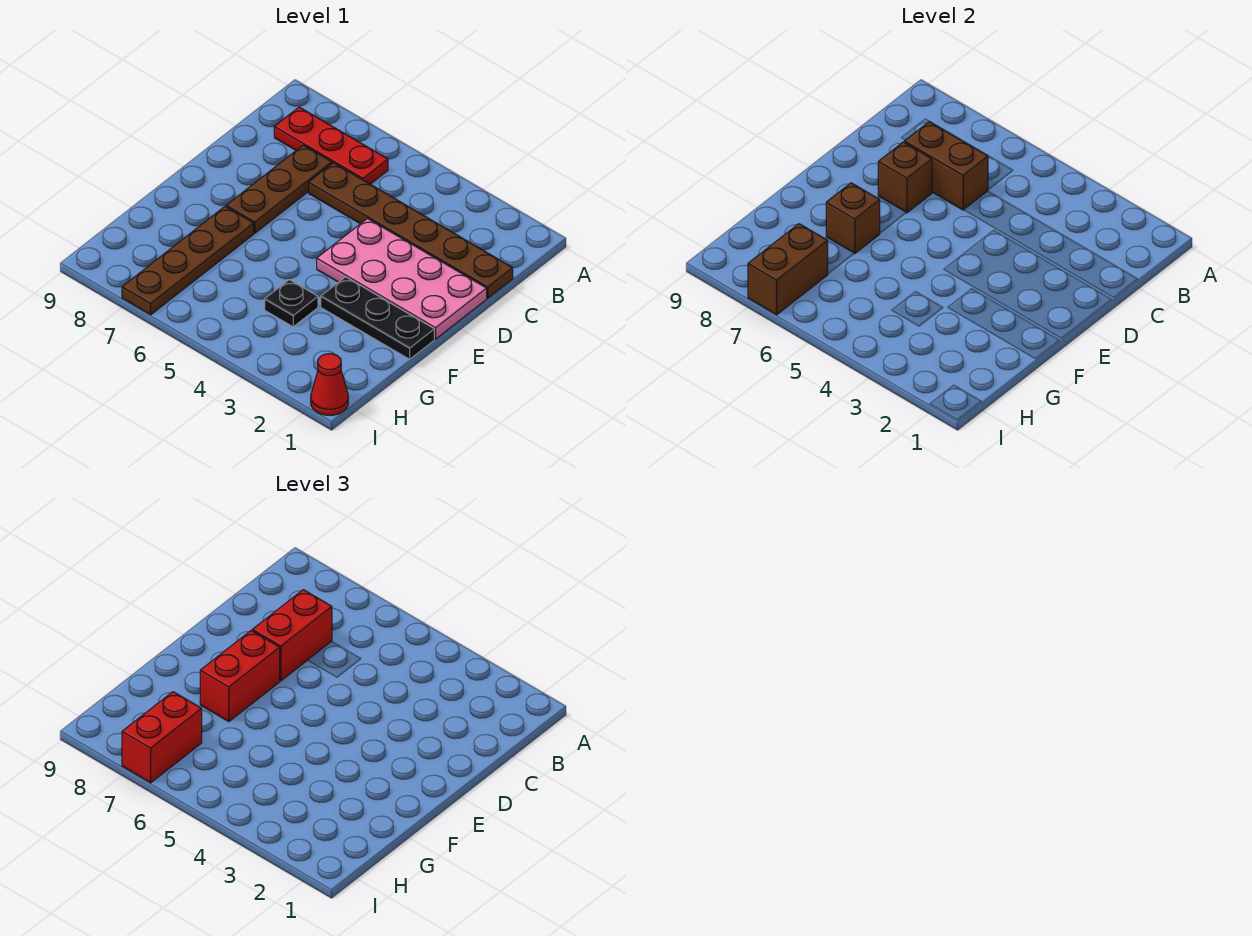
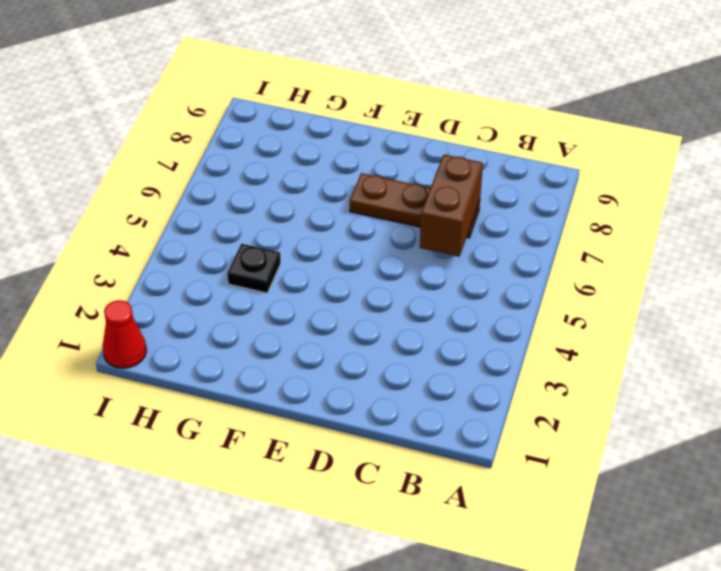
none -> red 1x3 plate [274,107,388,184]
none -> brown 1x6 plate [309,163,513,298]
none -> pink 2x4 plate [317,219,487,339]

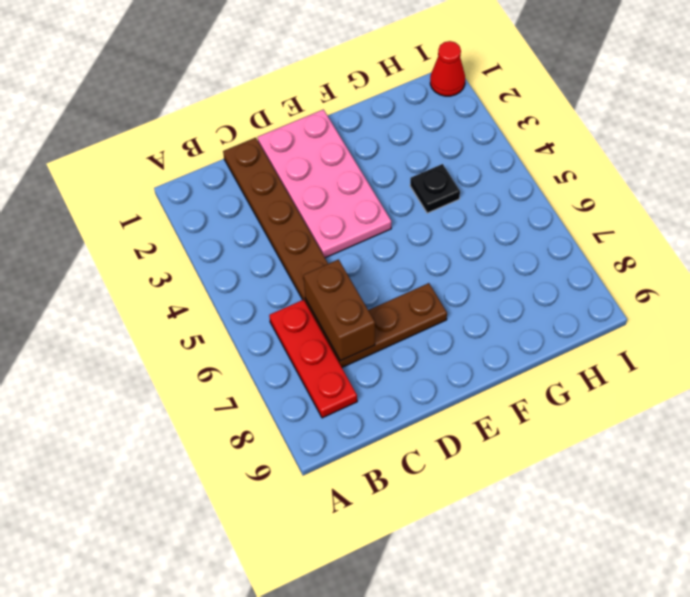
none -> black 1x3 plate [321,277,434,359]
none -> brown 1x4 plate [122,206,254,315]
none -> brown 1x1 brick [878,142,932,213]

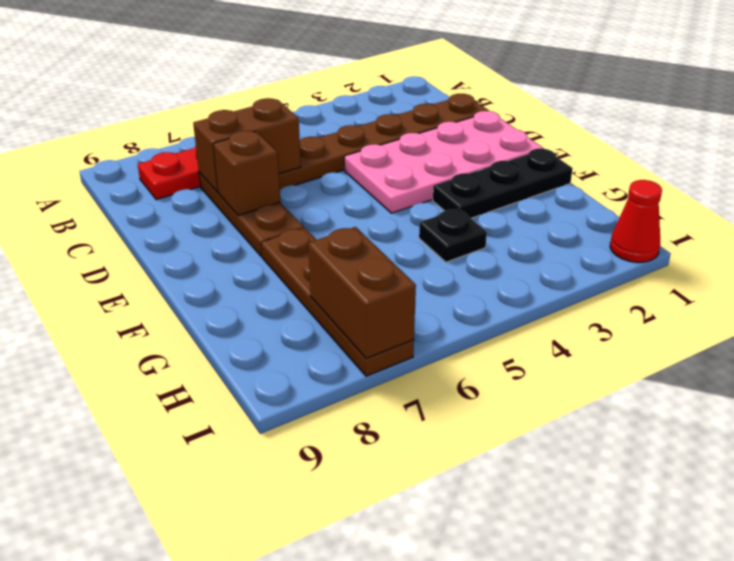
none -> brown 1x1 brick [826,183,880,254]
none -> red 1x2 brick [252,590,332,681]
none -> red 1x2 brick [200,631,280,722]

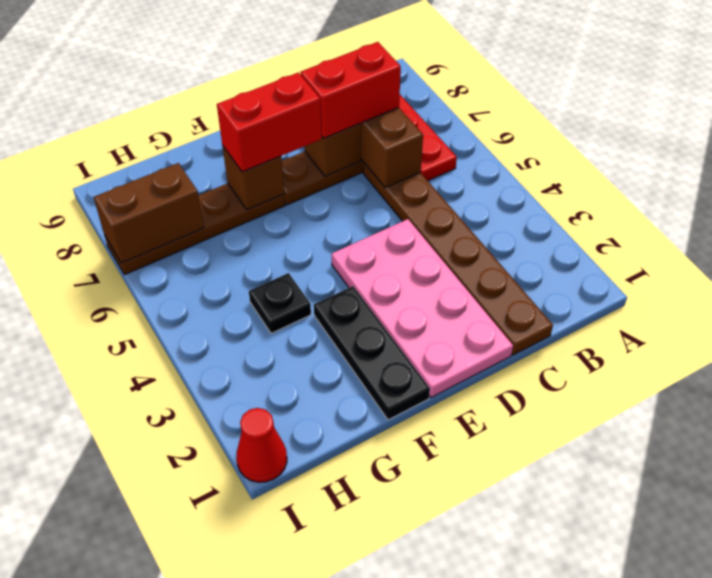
none -> red 1x2 brick [122,692,202,783]

